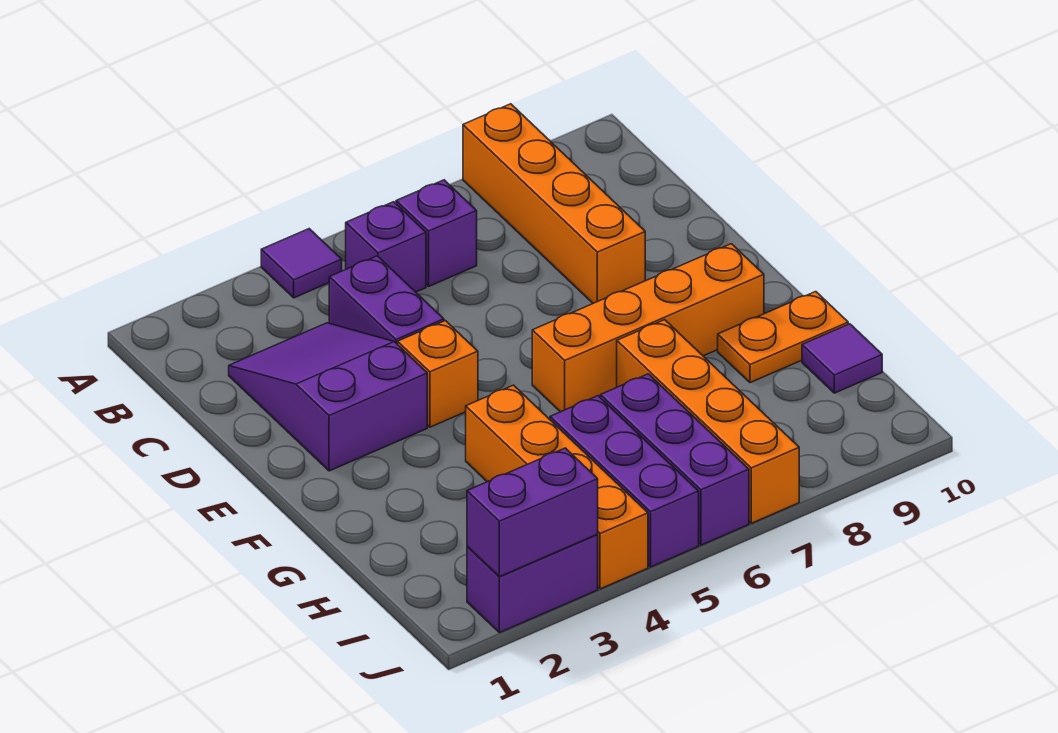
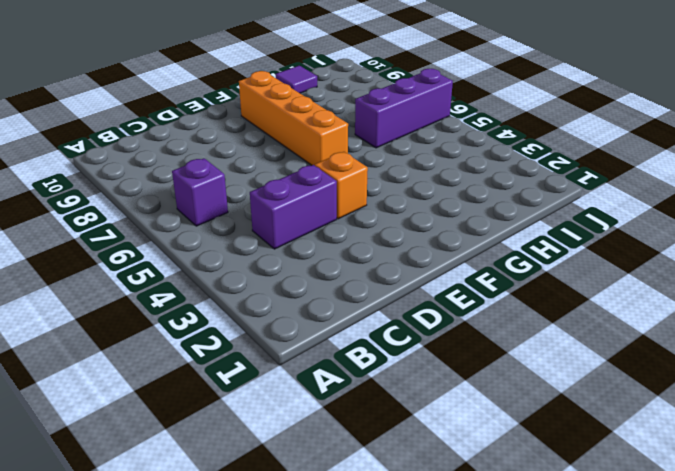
none -> purple 1x1 tile [261,229,342,298]
none -> orange 1x4 brick [463,104,645,303]
none -> purple 1x1 brick [346,202,426,292]

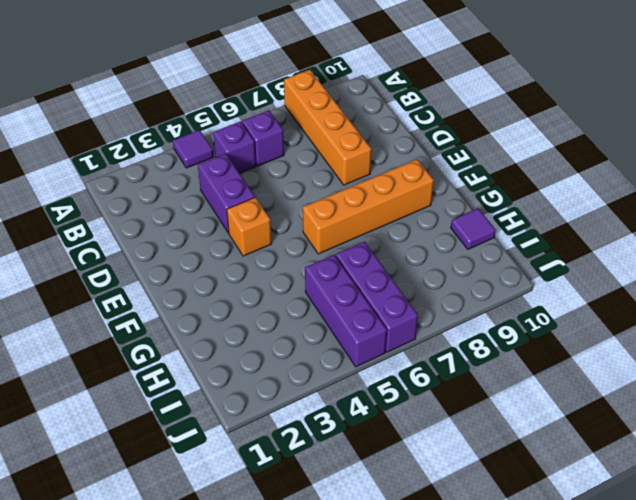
none -> purple 2x3 slope [229,323,427,471]
none -> orange 1x4 brick [466,385,648,589]
none -> orange 1x4 brick [617,320,799,523]

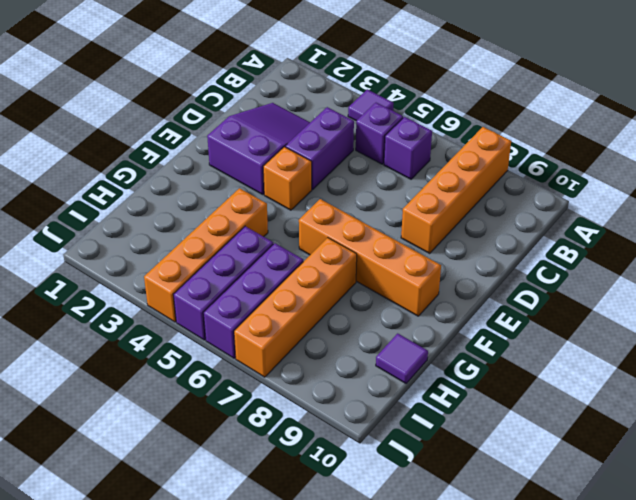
none -> orange 1x2 plate [718,292,848,383]
none -> purple 1x2 brick [467,535,598,633]
none -> purple 1x2 brick [467,448,598,577]

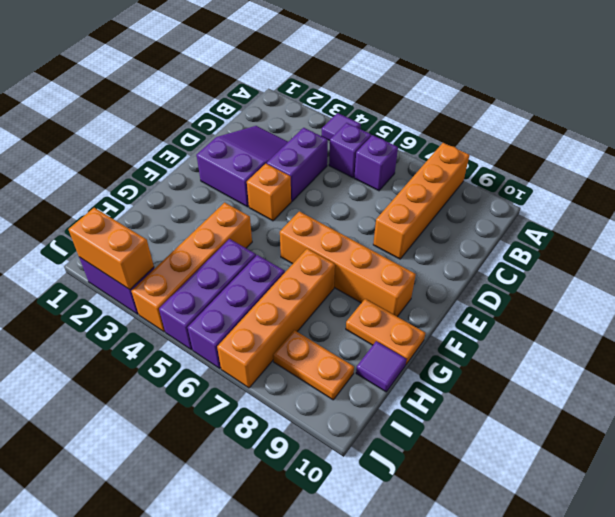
orange 1x2 plate [273,330,354,400] -> none
orange 1x2 brick [69,208,154,289] -> purple 1x2 brick [467,448,598,577]

